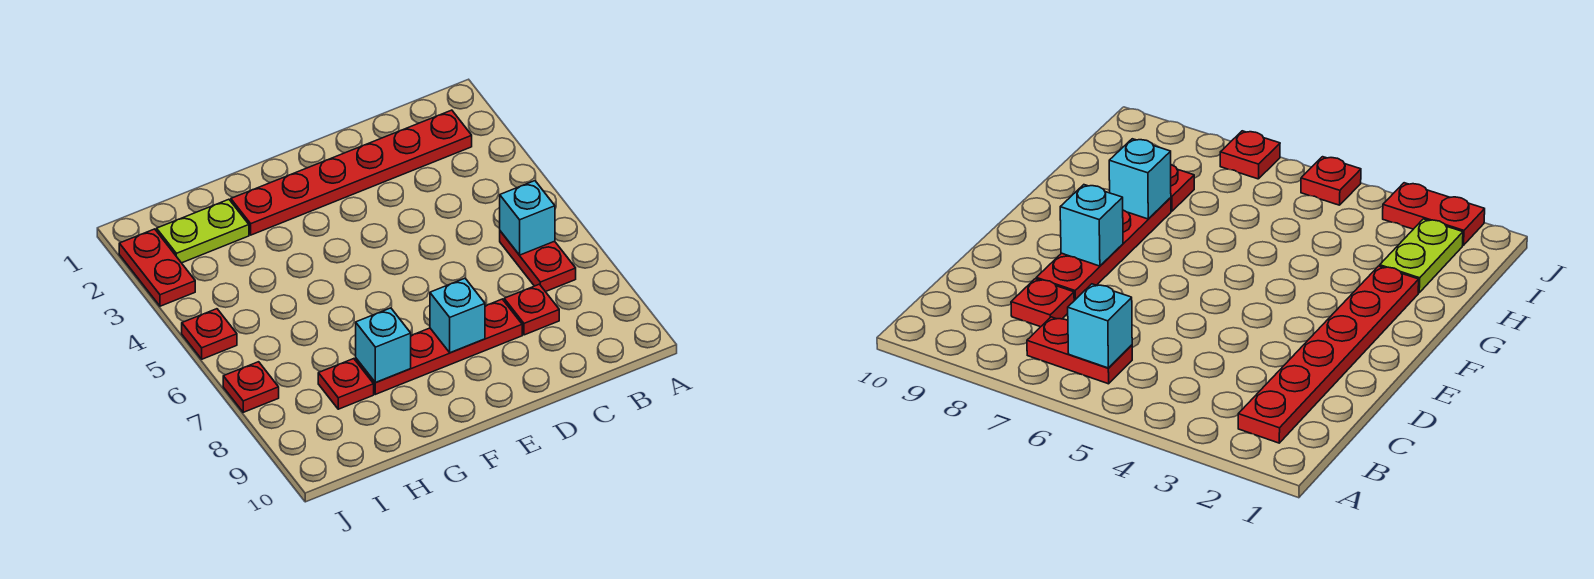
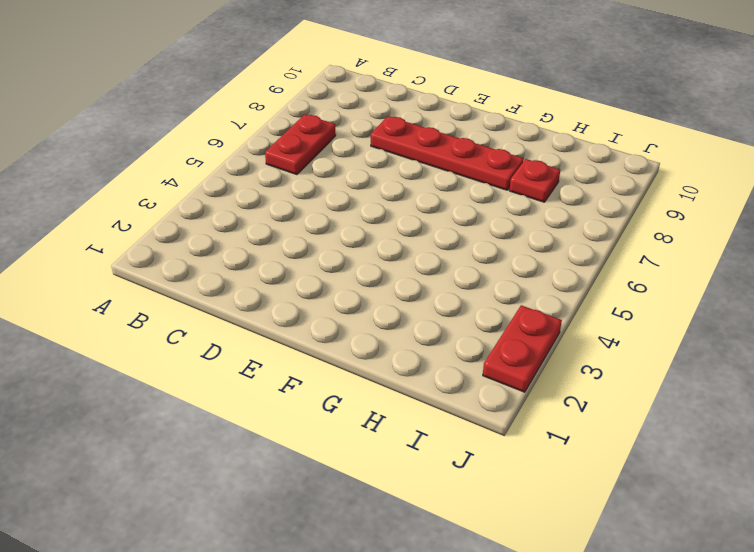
none -> red 1x6 plate [231,110,472,235]
none -> red 1x1 plate [504,284,559,335]
none -> lime 1x2 plate [157,199,249,263]

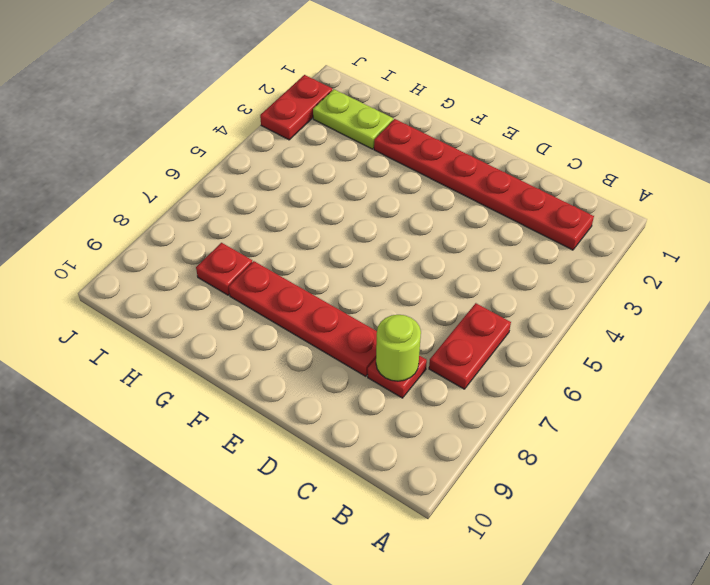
lime 1x1 round brick [376,315,421,381] -> none
none -> red 1x1 plate [182,309,237,359]
none -> red 1x1 plate [223,362,279,412]
none -> cyan 1x1 brick [500,181,555,255]

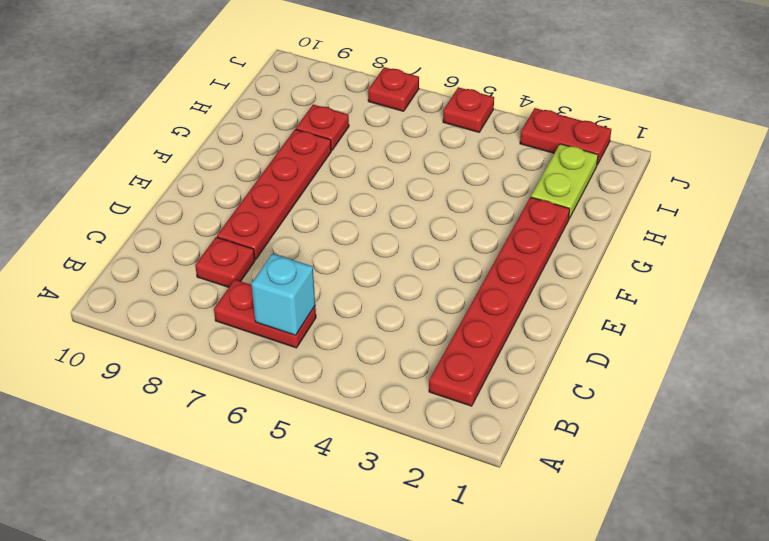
none -> cyan 1x1 brick [430,278,485,353]
none -> cyan 1x1 brick [356,308,411,382]

